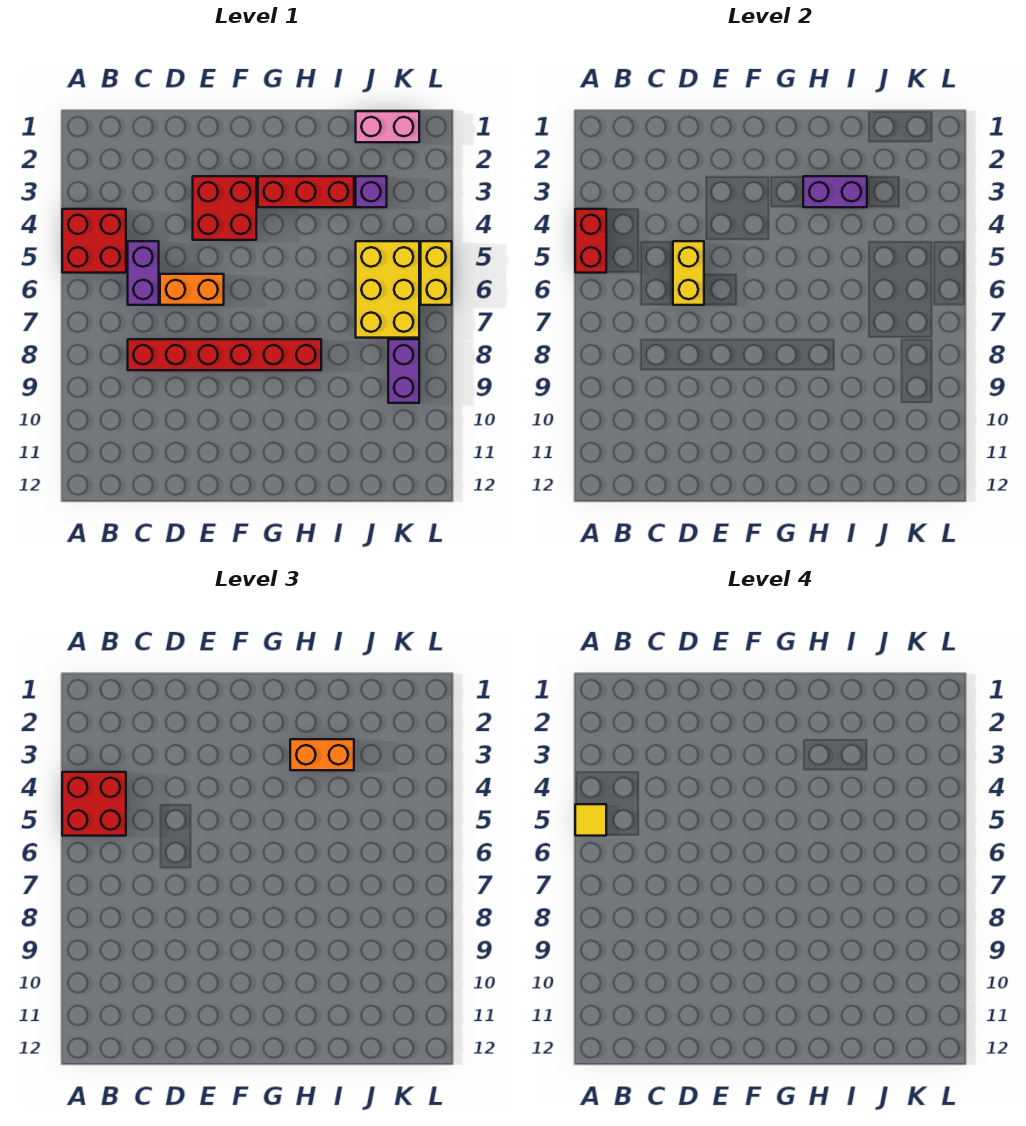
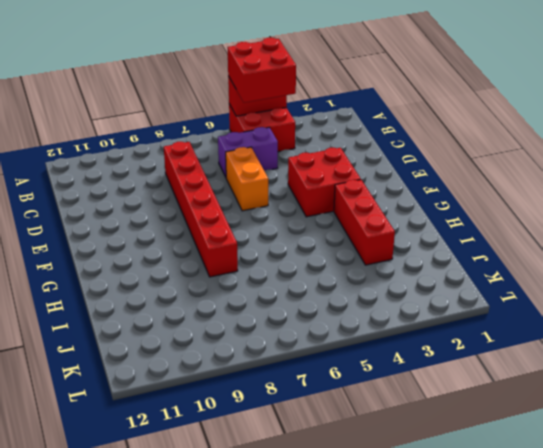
none -> pink 1x2 brick [356,111,419,142]
none -> purple 1x1 brick [356,176,387,207]
none -> yellow 2x3 brick [356,241,419,338]

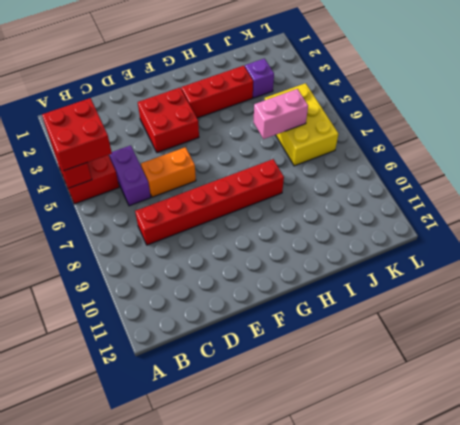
pink 1x2 brick [254,89,308,139] -> pink 1x2 brick moved to [356,111,419,142]
none -> purple 1x2 brick [388,339,419,403]
none -> yellow 1x2 brick [421,241,452,305]
none -> yellow 1x2 brick [673,241,704,305]

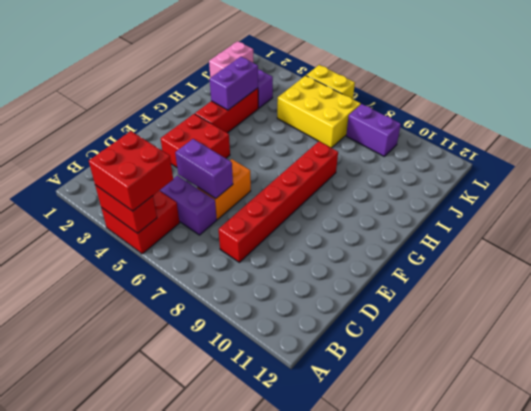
purple 1x2 brick [175,139,233,199] -> yellow 1x2 brick [673,241,704,305]
none -> orange 1x2 brick [290,739,354,770]
none -> yellow 1x1 tile [575,804,606,836]

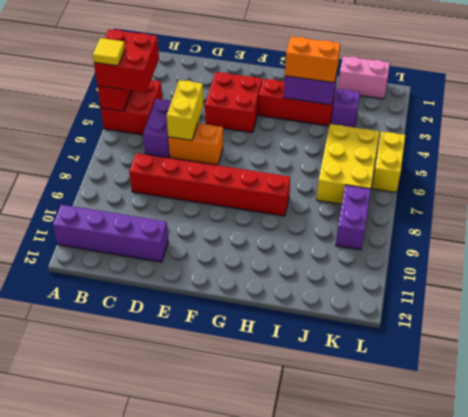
purple 1x4 brick [53,205,168,262] -> none

